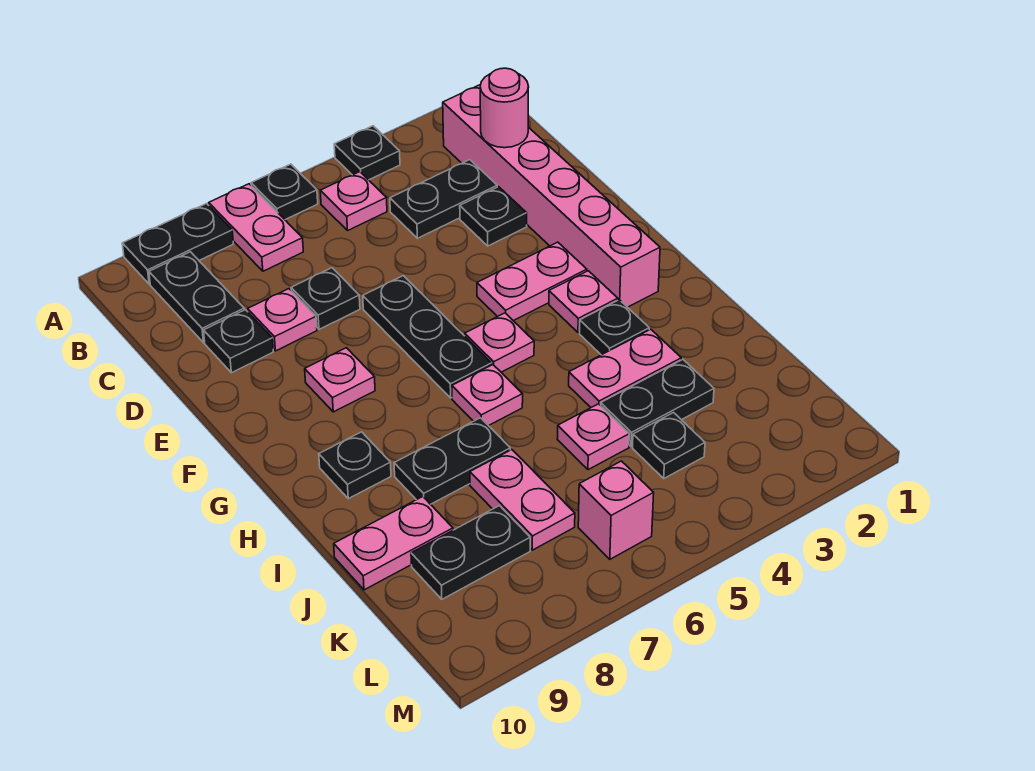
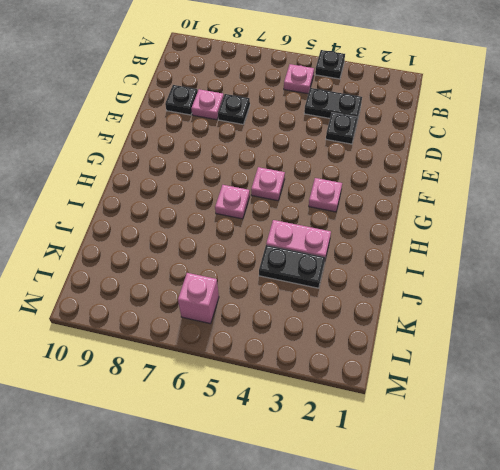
none -> black 1x1 plate [251,164,318,220]
none -> pink 1x2 plate [209,184,303,271]
none -> black 1x2 plate [122,204,233,284]
none -> pink 1x6 brick [443,84,660,307]

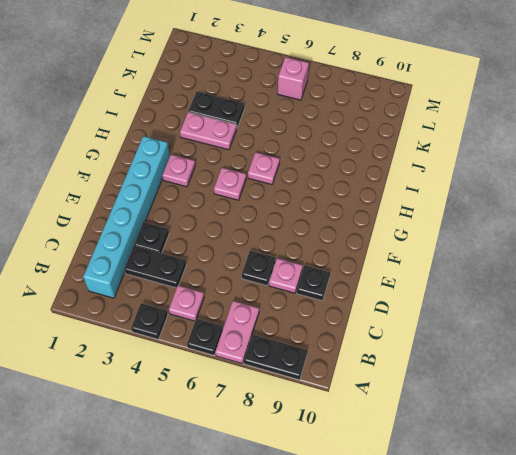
cyan 1x6 brick [83,136,170,298] -> pink 1x6 brick [443,84,660,307]
none -> black 1x2 plate [149,252,244,343]
none -> black 1x3 plate [363,276,492,398]
none -> pink 1x2 plate [477,242,587,321]
none -> pink 1x1 plate [305,348,375,412]

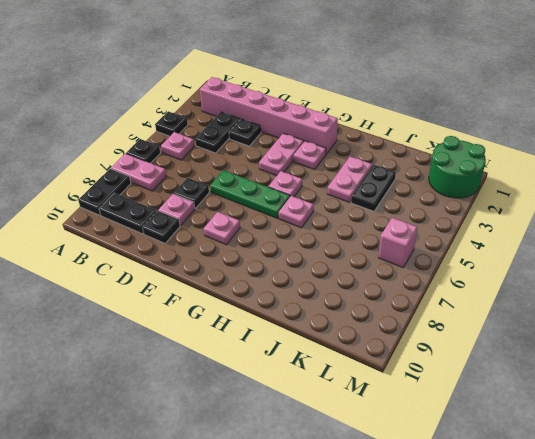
green 1x3 plate [210,170,290,218] -> black 1x3 plate [363,276,492,398]
green 2x2 round brick [429,136,486,198] -> none
none -> black 1x1 plate [580,300,649,355]
none -> black 1x1 plate [319,432,391,499]
none -> black 1x2 plate [394,418,510,504]
none -> pink 1x1 plate [557,404,629,470]

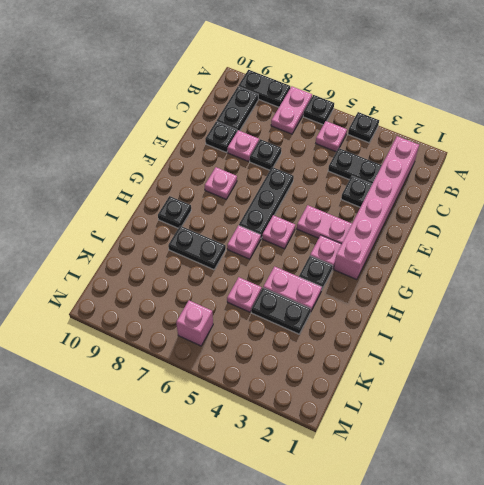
none -> pink 1x2 plate [470,450,575,550]
none -> pink 1x2 plate [334,497,453,590]
none -> black 1x1 plate [633,413,705,478]
none -> black 1x2 plate [411,506,530,599]

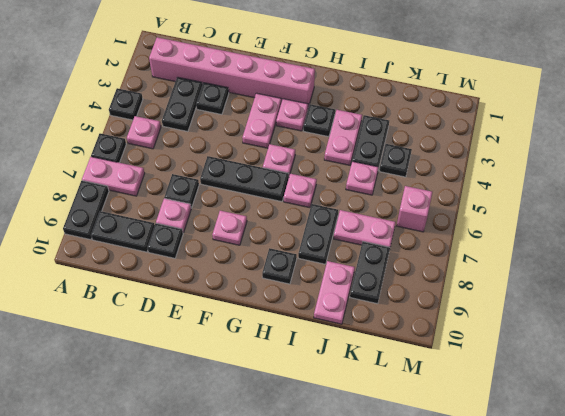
none -> pink 1x1 round brick [480,68,528,148]

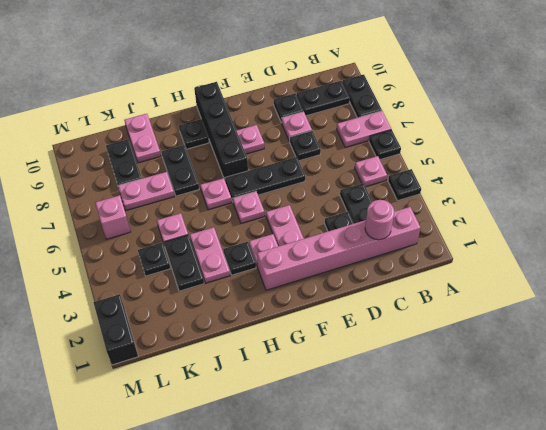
black 1x4 brick [194,82,248,180] -> none
black 1x2 brick [94,294,138,365] -> none

